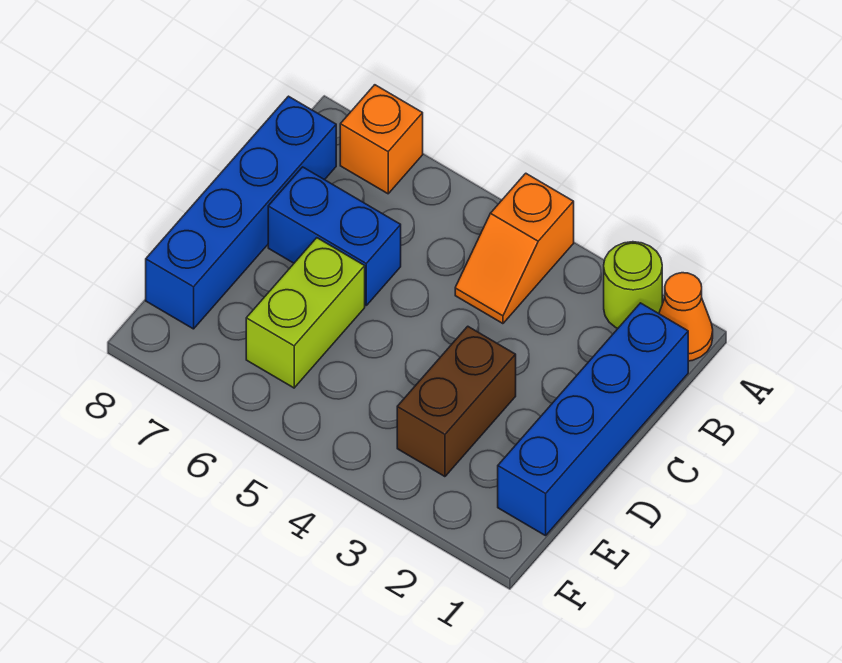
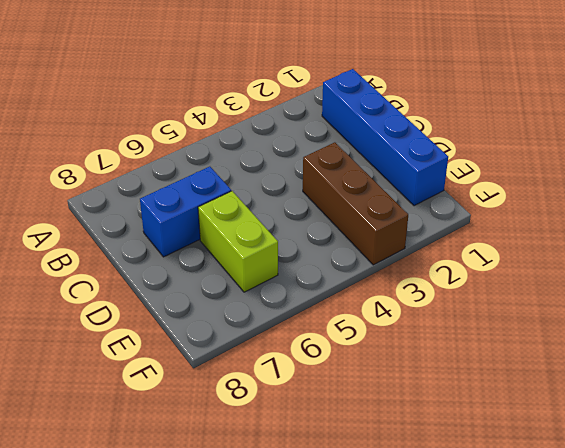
brown 1x3 brick [303,142,408,265] -> brown 1x2 brick [397,326,516,477]
none -> orange 1x1 cone [659,273,713,361]
none -> lime 1x1 round brick [604,242,662,328]

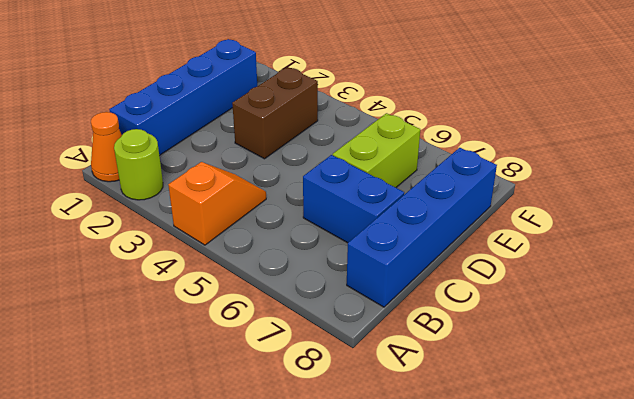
none -> orange 1x1 brick [340,85,423,194]

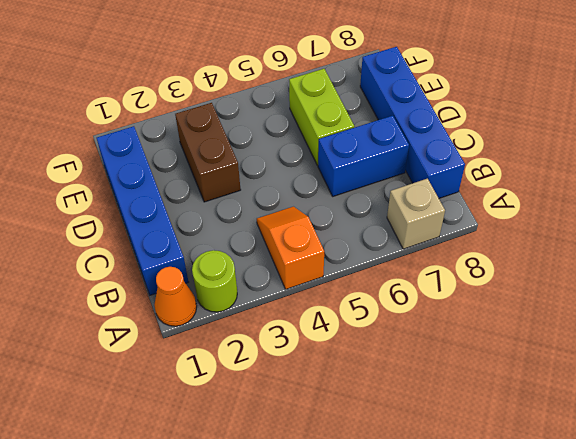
tan 1x1 brick [387,179,445,249] -> orange 1x1 brick [340,85,423,194]

